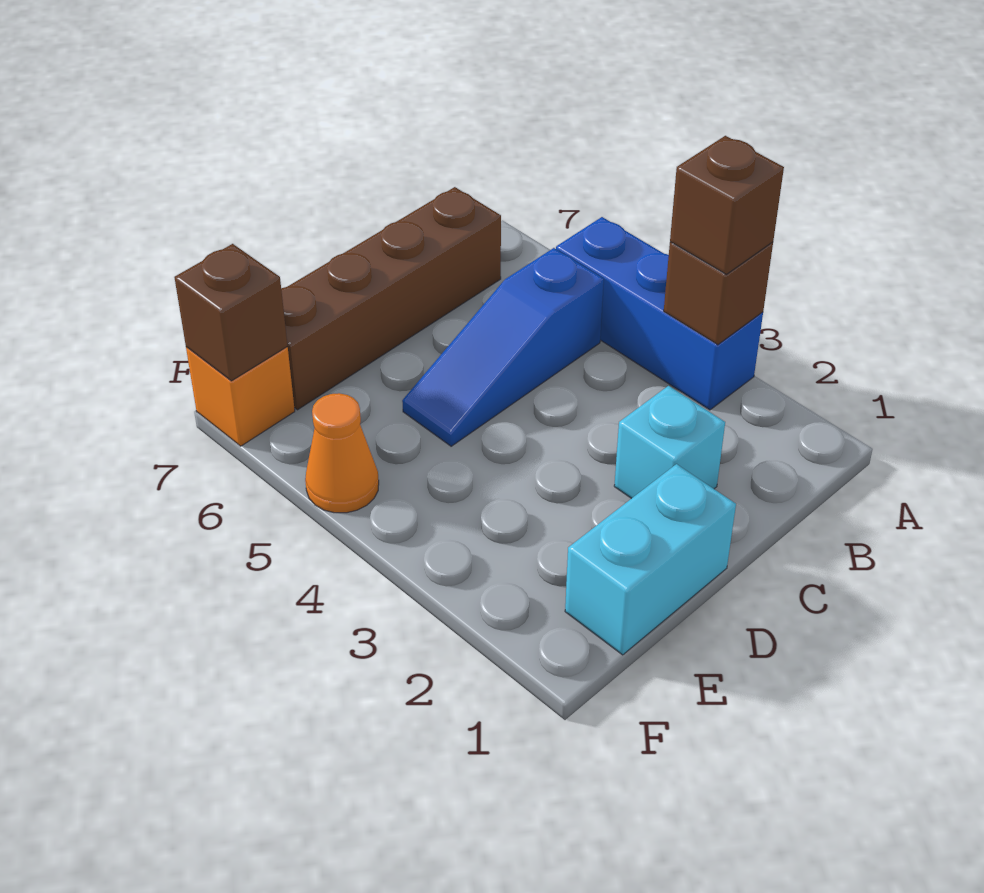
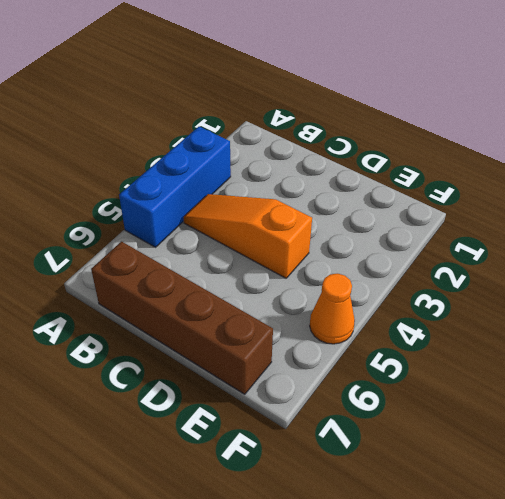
orange 1x3 slope [184,194,312,278] -> none
none -> blue 1x3 slope [402,248,604,446]
none -> cyan 1x1 brick [614,386,725,499]

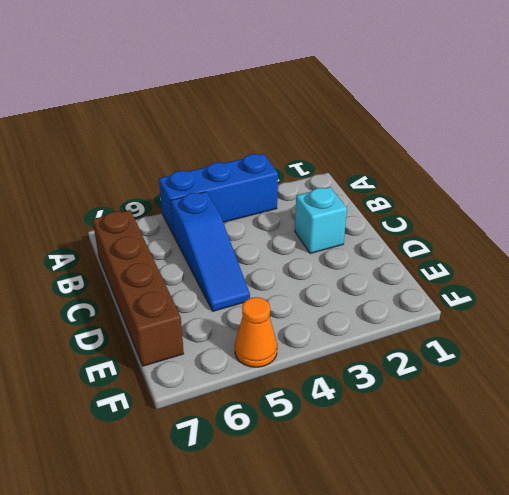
none -> cyan 1x2 brick [565,464,736,655]
none -> orange 1x1 brick [186,347,295,446]

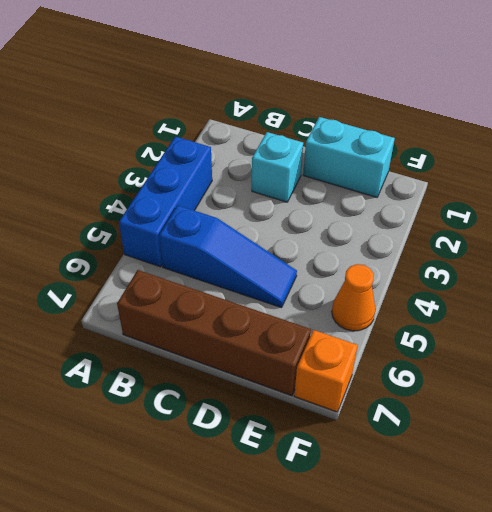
none -> brown 1x1 brick [664,242,773,345]
none -> brown 1x1 brick [174,244,288,381]

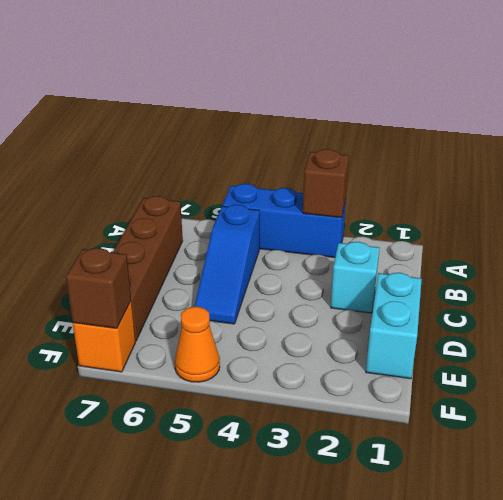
none -> brown 1x1 brick [670,136,784,274]

